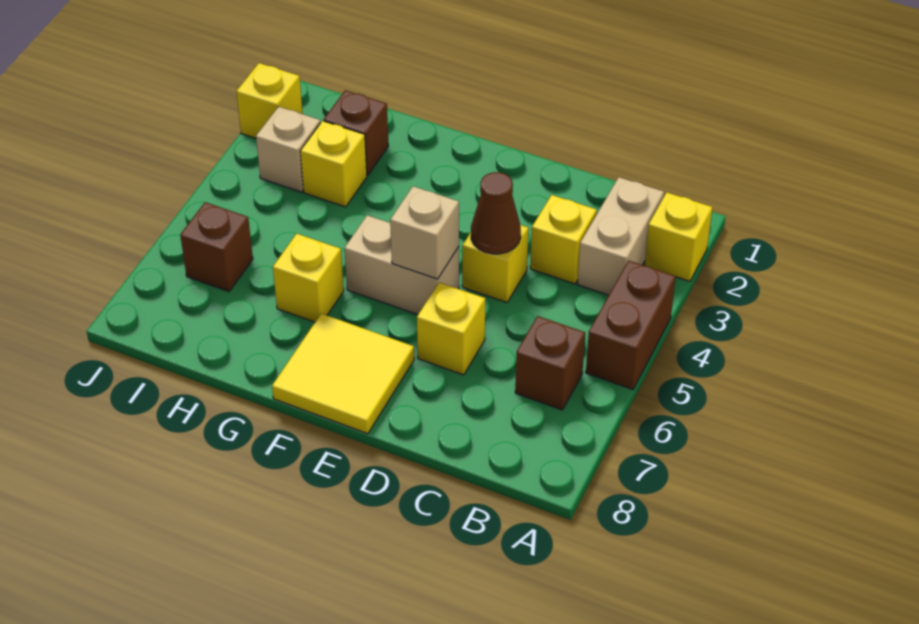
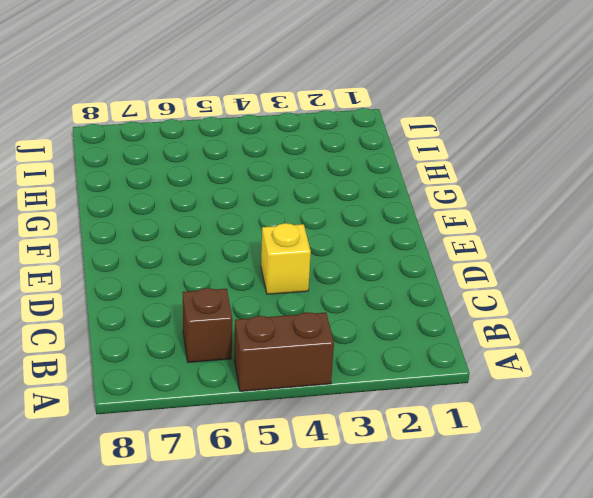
none -> yellow 1x1 brick [644,192,713,281]
none -> tan 1x2 brick [578,177,664,295]
none -> yellow 1x1 brick [530,195,597,284]

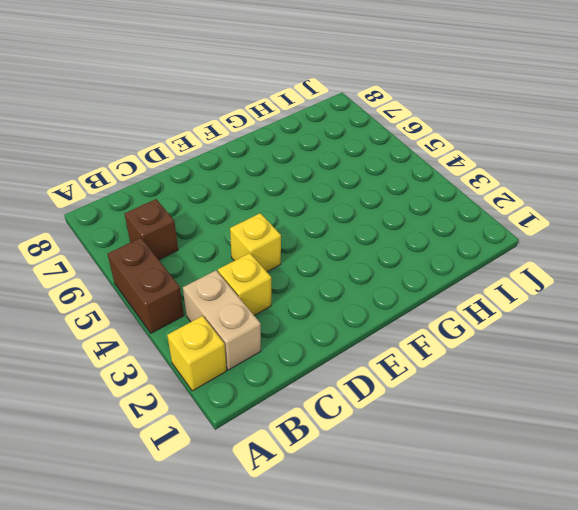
none -> yellow 1x1 brick [417,282,485,375]
none -> tan 1x2 brick [345,215,459,315]
none -> yellow 2x2 tile [272,314,414,434]

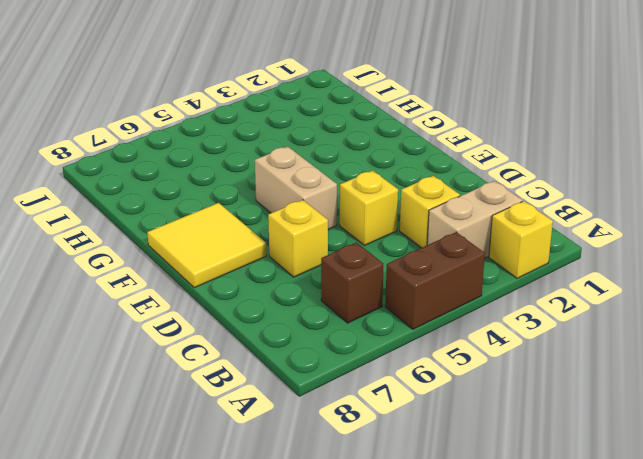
none -> yellow 1x1 brick [273,233,344,322]
none -> brown 1x1 brick [324,90,389,175]
none -> yellow 1x1 brick [300,121,367,207]

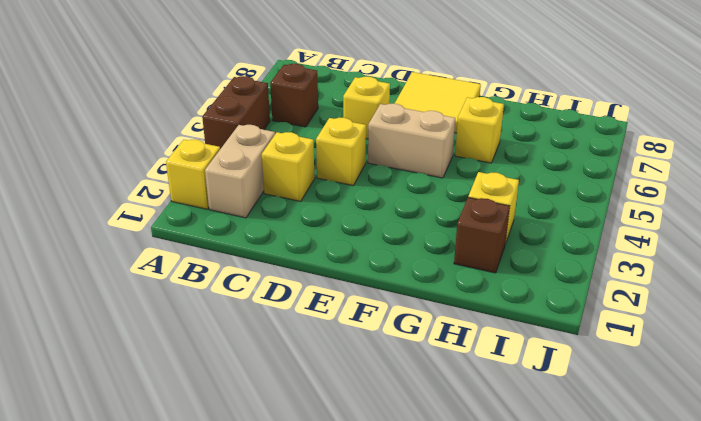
none -> tan 1x1 brick [256,107,321,192]
none -> brown 1x1 brick [180,202,253,292]
none -> yellow 1x1 brick [236,63,303,138]

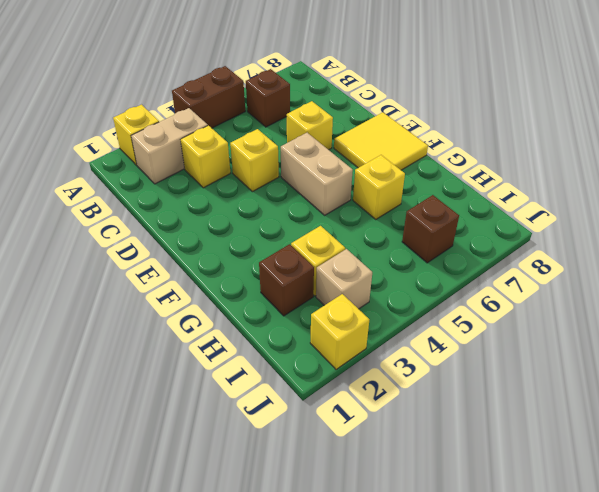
none -> brown 1x1 cone [471,172,521,254]
none -> tan 1x1 brick [390,186,459,279]

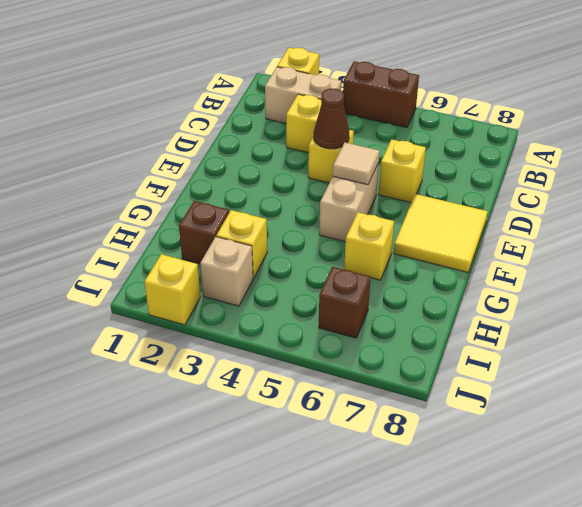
tan 1x1 tile [333,143,380,185] -> tan 1x1 brick [390,186,459,279]
none -> brown 1x1 brick [515,316,585,410]

